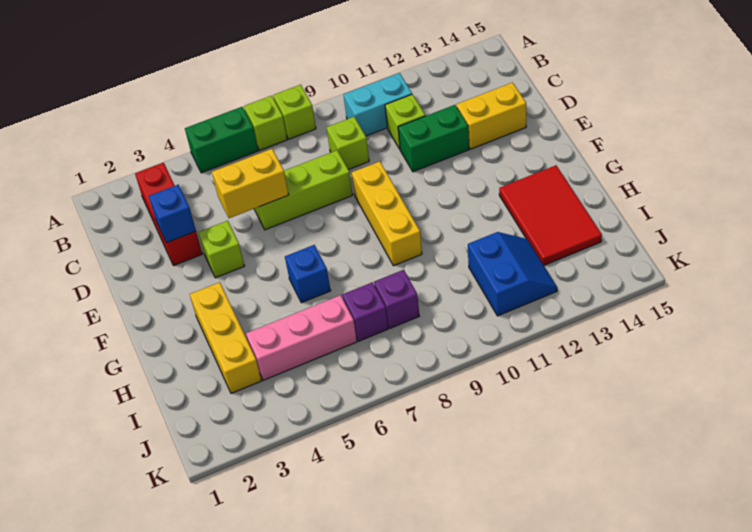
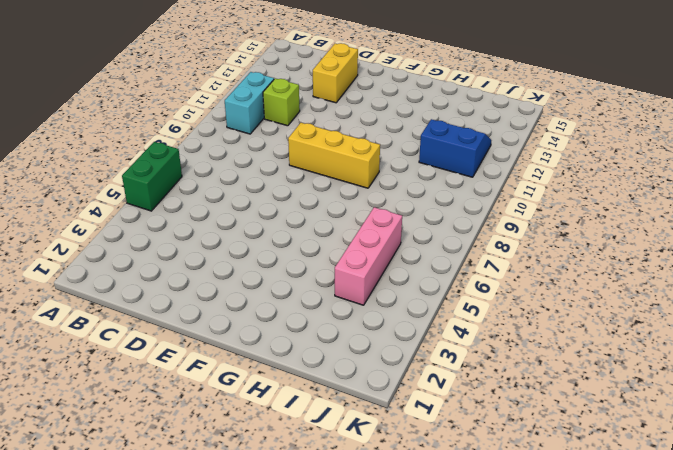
none -> lime 1x1 brick [244,96,287,150]
none -> lime 1x1 brick [273,85,316,139]
none -> red 1x3 brick [135,163,202,266]

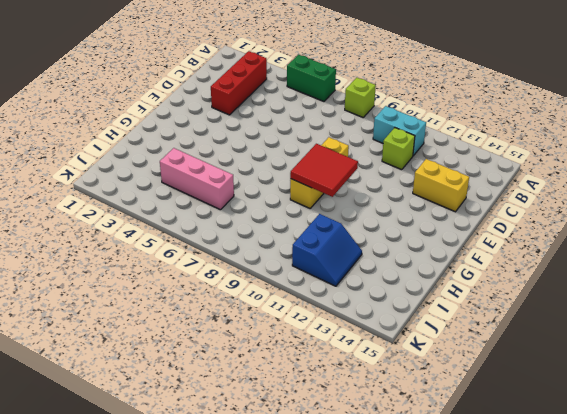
red 2x2 tile [290,144,358,197] -> none
none -> lime 1x1 brick [244,96,287,150]
none -> lime 1x1 brick [326,117,369,170]
none -> lime 1x3 brick [254,150,353,230]

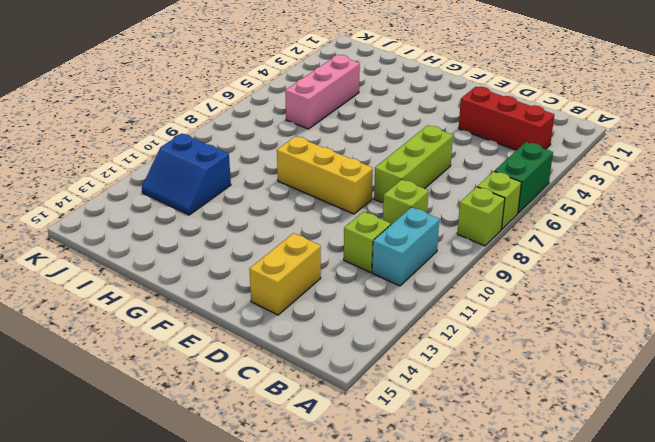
none -> green 1x2 brick [398,105,469,172]
none -> lime 1x1 brick [198,221,244,278]
none -> yellow 1x3 brick [190,282,262,393]

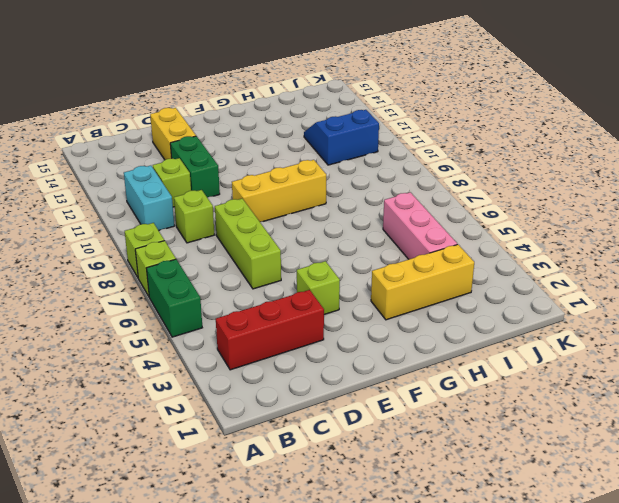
none -> blue 1x1 brick [285,245,331,303]
none -> red 2x3 tile [499,165,602,265]
none -> purple 1x1 brick [342,283,388,341]

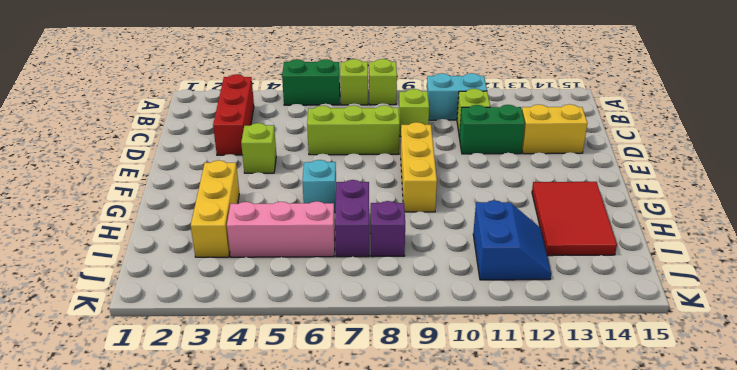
cyan 1x1 brick [303,160,336,212] -> blue 1x1 brick [285,245,331,303]
purple 1x2 brick [335,180,369,257] -> purple 1x1 brick [342,283,388,341]
none -> blue 1x1 brick [149,185,196,243]
none -> yellow 1x2 brick [212,149,289,218]

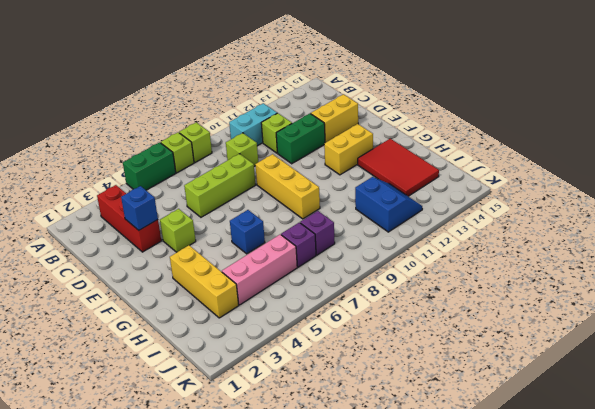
yellow 1x2 brick [324,124,373,175] -> yellow 1x2 brick moved to [212,149,289,218]

